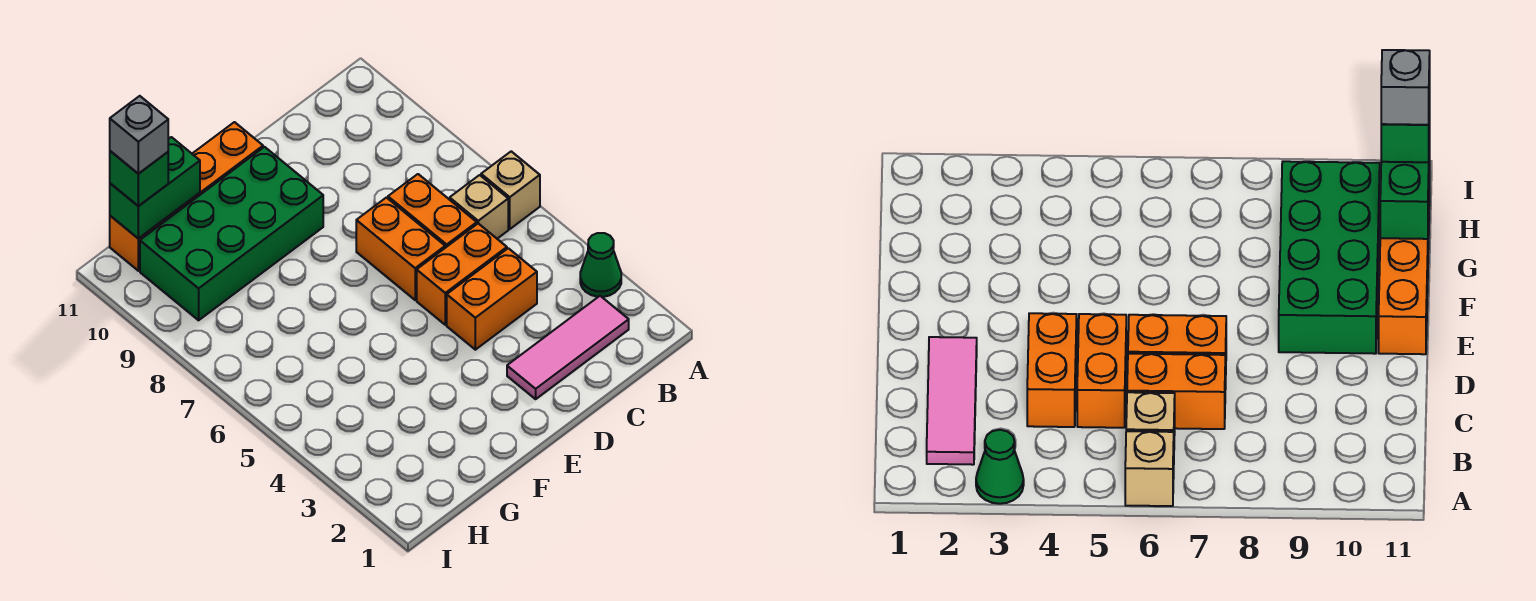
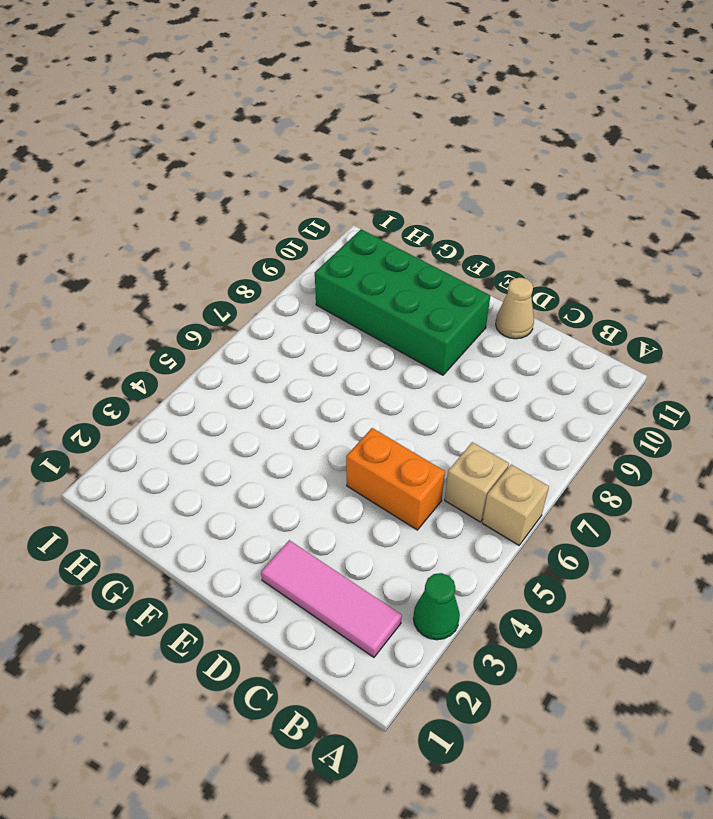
tan 1x1 cone [496,278,534,339] -> none
none -> orange 1x2 brick [447,248,537,350]
none -> orange 1x2 brick [388,174,477,248]
none -> orange 1x2 brick [356,198,445,300]

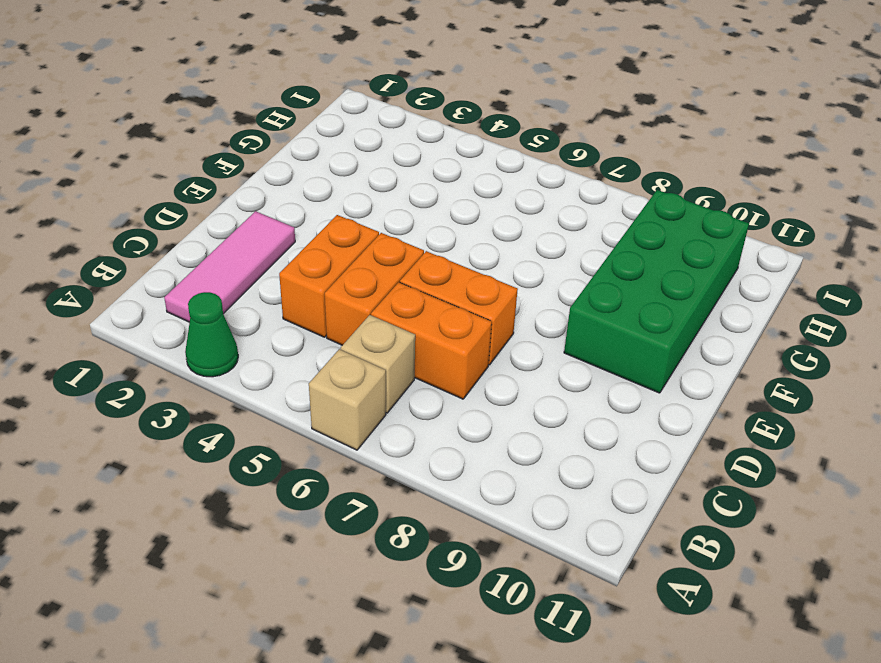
none -> orange 1x4 brick [110,122,263,271]
none -> green 1x2 brick [110,137,200,239]
none -> green 1x1 brick [110,151,168,206]

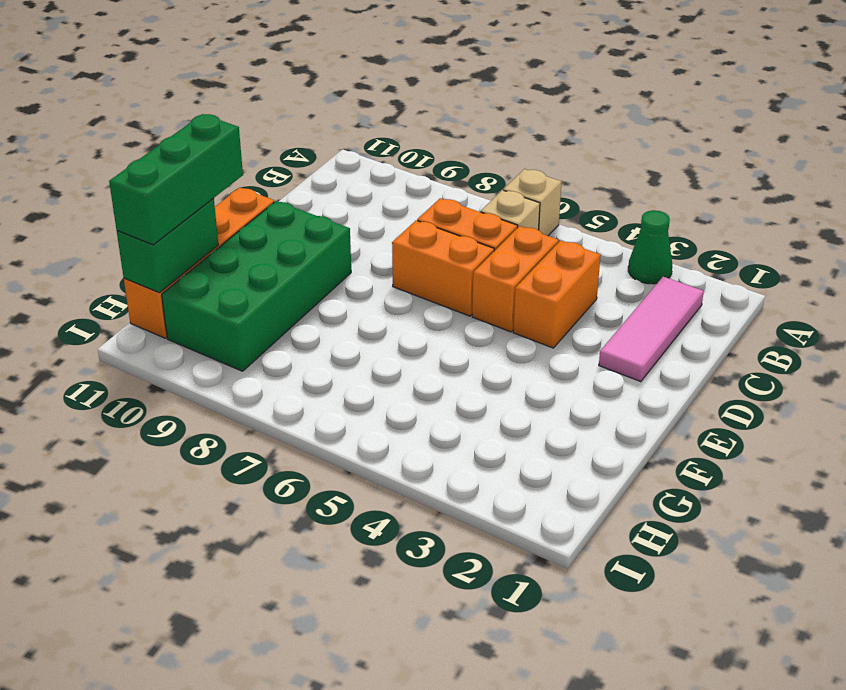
green 1x3 brick [109,114,243,245] -> green 1x1 brick [110,151,168,206]
none -> grey 1x1 brick [110,96,168,174]

